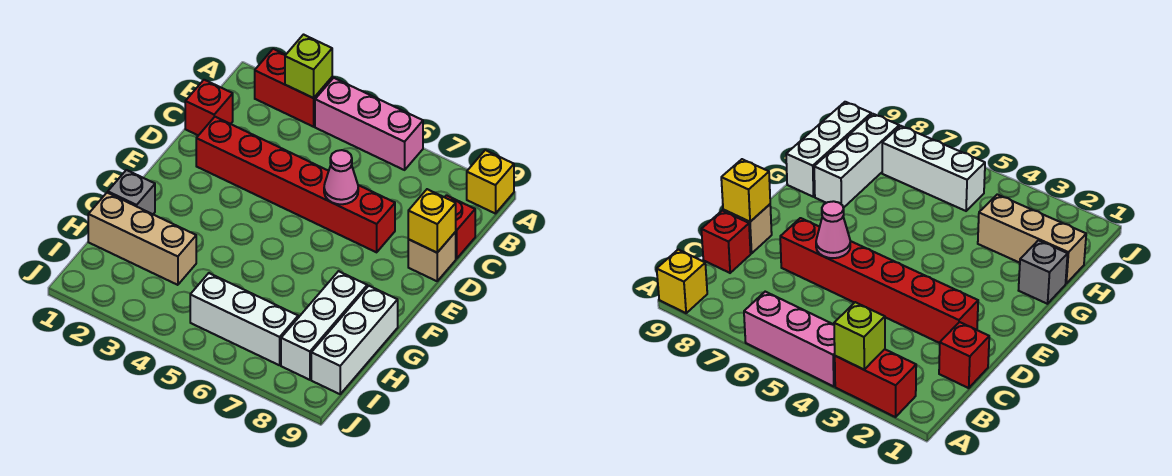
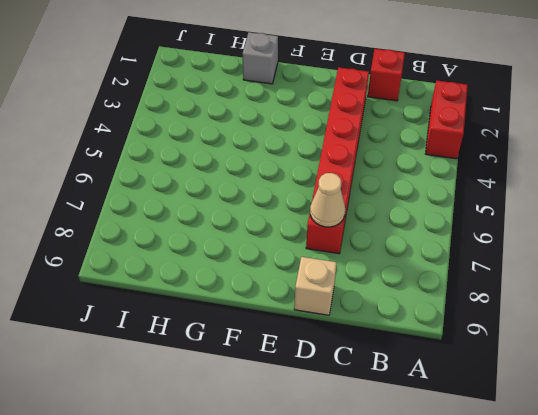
tan 1x1 cone [310,173,345,227] -> none
none -> pink 1x3 brick [315,78,423,170]
none -> yellow 1x1 brick [467,150,514,214]
none -> red 1x1 brick [445,195,475,259]

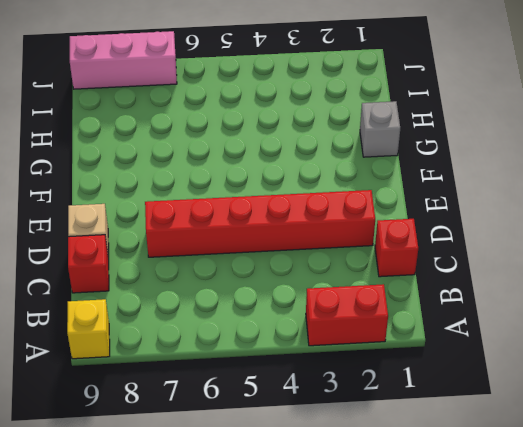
pink 1x3 brick [70,31,177,89] -> pink 1x3 brick moved to [315,78,423,170]
none -> white 1x3 brick [281,271,367,380]
none -> white 1x3 brick [311,286,398,394]
none -> tan 1x3 brick [88,193,196,285]

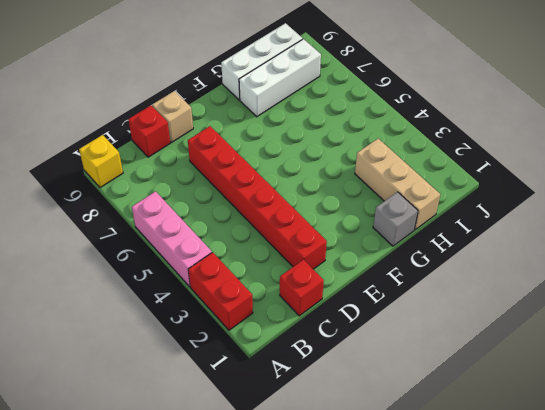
none -> white 1x3 brick [190,273,298,365]
none -> lime 1x1 brick [285,35,332,98]
none -> pink 1x1 cone [324,150,358,204]

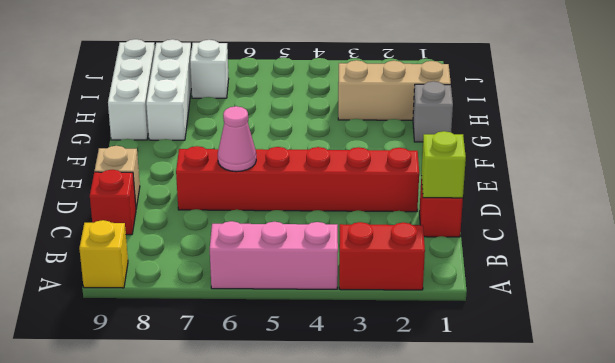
lime 1x1 brick [421,131,466,198] -> lime 1x1 brick moved to [285,35,332,98]
white 1x1 brick [190,40,229,98] -> white 1x3 brick [190,273,298,365]
none -> yellow 1x1 brick [408,189,456,253]

